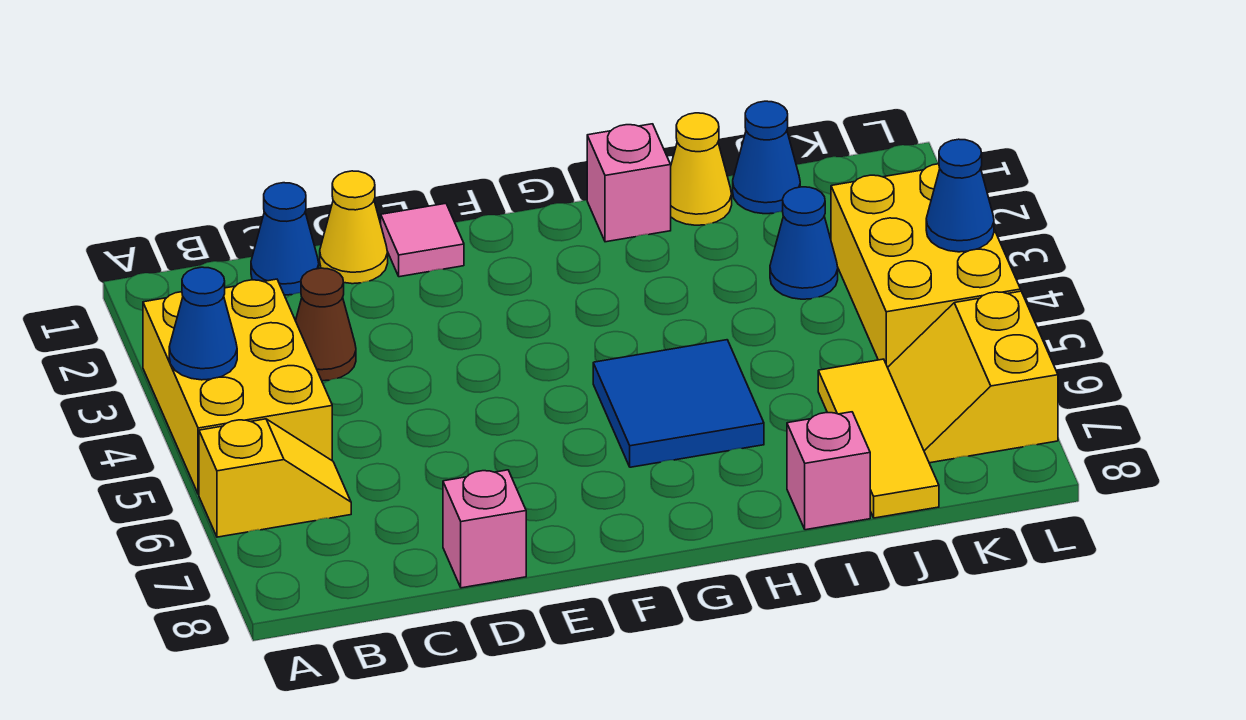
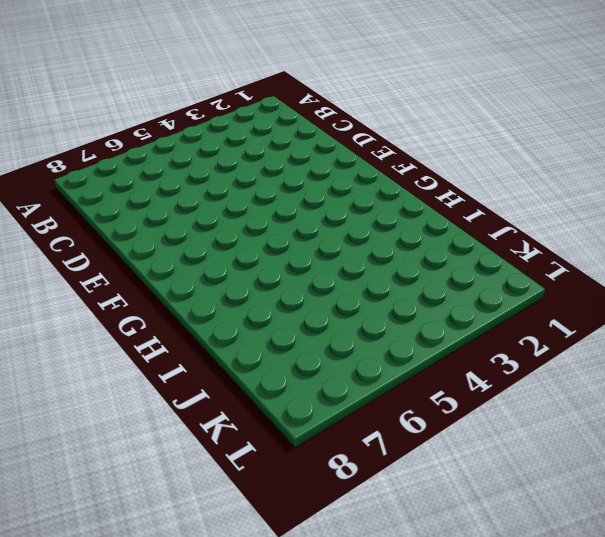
none -> yellow 2x3 brick [143,279,332,494]
none -> yellow 1x2 slope [199,419,351,537]
none -> blue 1x1 cone [251,183,319,295]

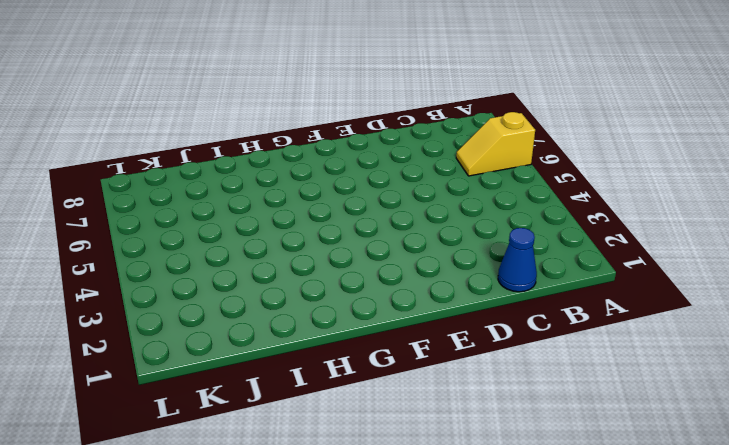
none -> yellow 2x3 brick [143,279,332,494]
none -> brown 1x1 cone [295,268,356,381]
none -> yellow 1x1 cone [320,171,388,284]

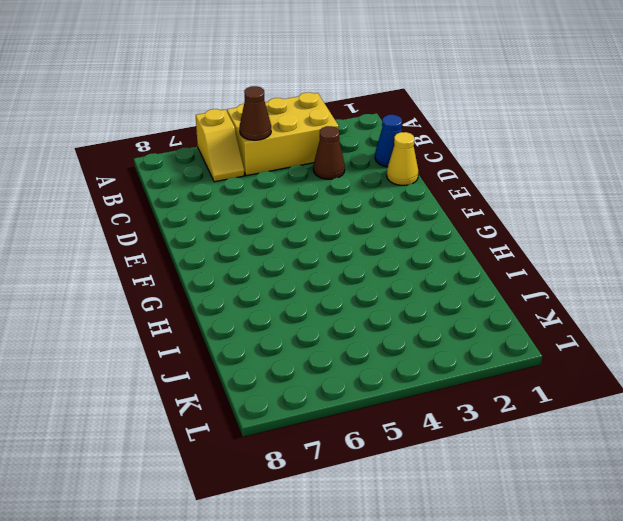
brown 1x1 cone [240,86,271,140] -> none
none -> pink 1x1 brick [443,470,526,588]
none -> pink 1x1 tile [381,203,464,277]
none -> blue 2x2 tile [593,340,764,467]

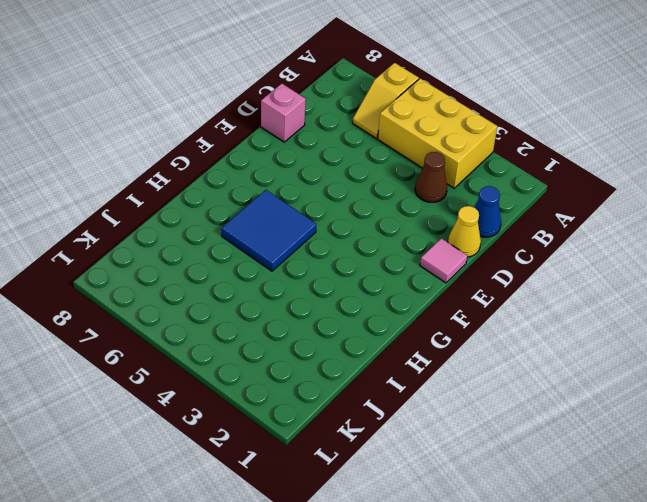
none -> pink 1x1 brick [587,124,671,242]
none -> yellow 1x1 cone [671,113,732,225]
none -> pink 1x1 brick [787,412,870,530]

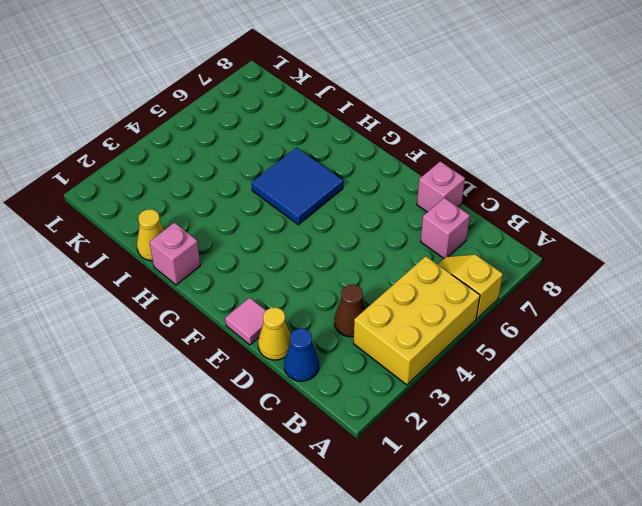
pink 1x1 brick [420,198,470,258] -> pink 1x1 brick moved to [787,412,870,530]
none -> blue 1x1 cone [733,101,800,214]
none -> blue 1x1 cone [770,187,838,299]
none -> yellow 1x3 tile [818,359,939,518]

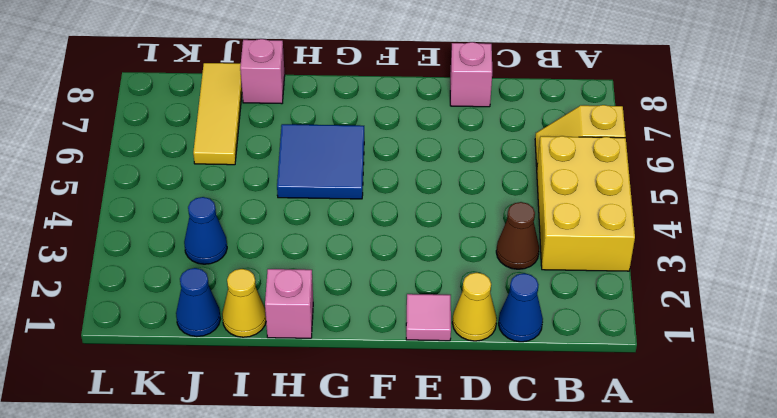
none -> yellow 2x3 brick [831,164,1021,367]
none -> yellow 2x2 slope [888,291,1058,463]
none -> blue 1x1 cone [169,267,237,380]

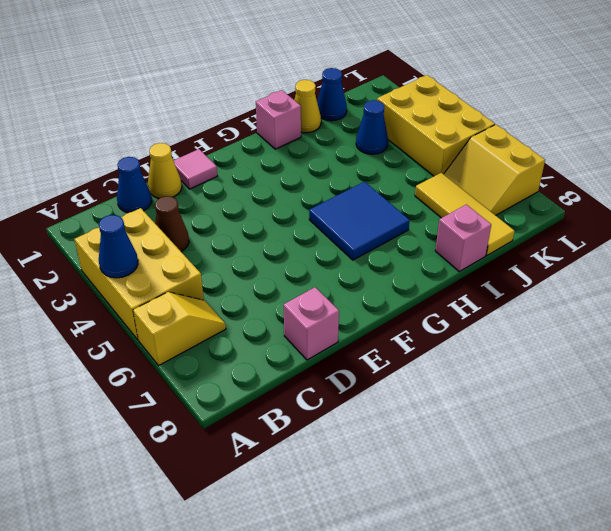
none -> blue 1x1 cone [926,139,994,252]

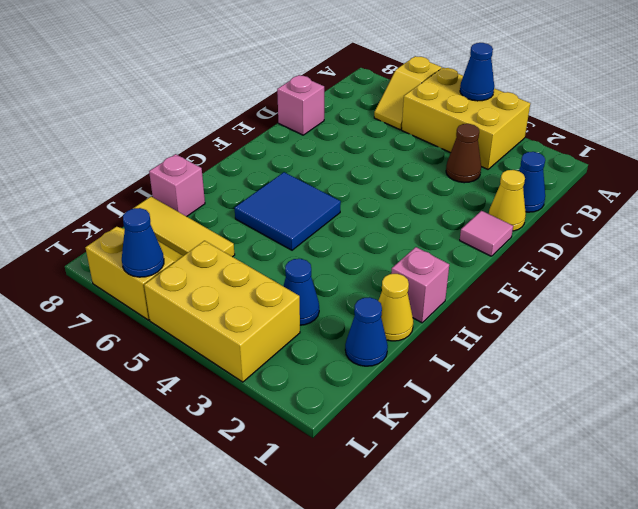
blue 1x1 cone [122,208,164,277] -> blue 1x1 cone moved to [926,139,994,252]

